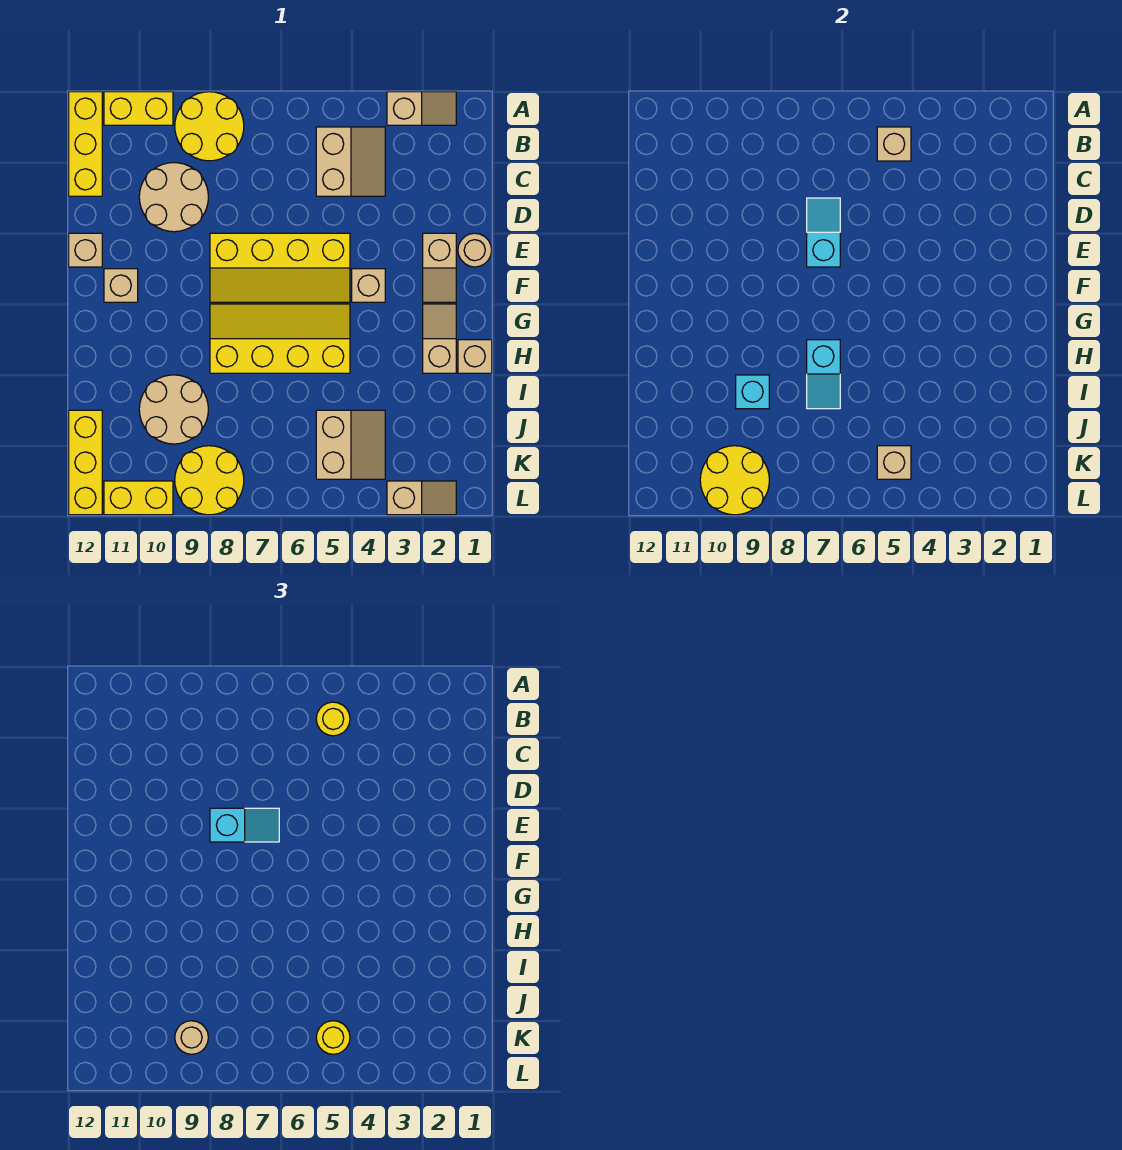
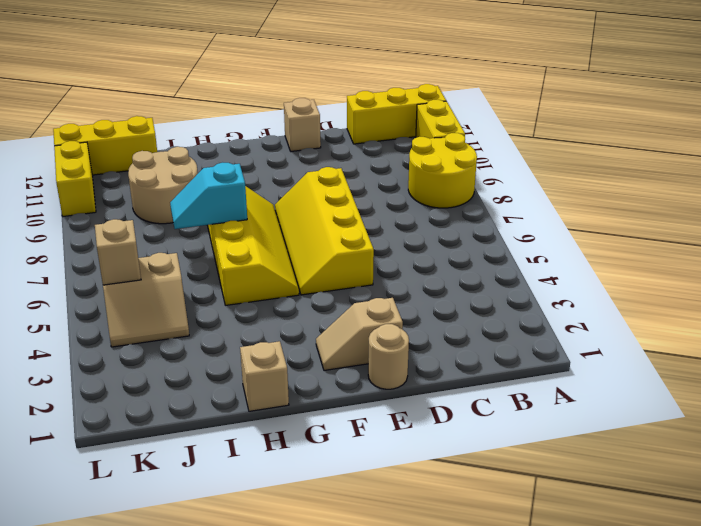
none -> tan 1x2 slope [387,92,456,125]
none -> tan 2x2 slope [316,127,385,196]
none -> tan 2x2 round brick [139,163,208,232]
none -> tan 1x1 brick [352,269,385,302]

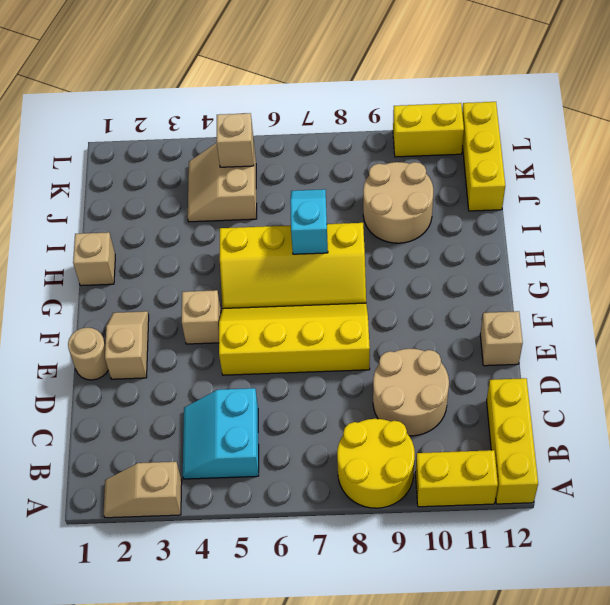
cyan 2x2 slope [183,388,259,479] -> tan 2x2 slope [316,127,385,196]
none -> tan 1x1 brick [104,269,138,302]
none -> tan 1x2 slope [423,304,456,373]
none -> yellow 2x2 round brick [175,446,244,515]
none -> tan 1x2 slope [387,481,456,515]

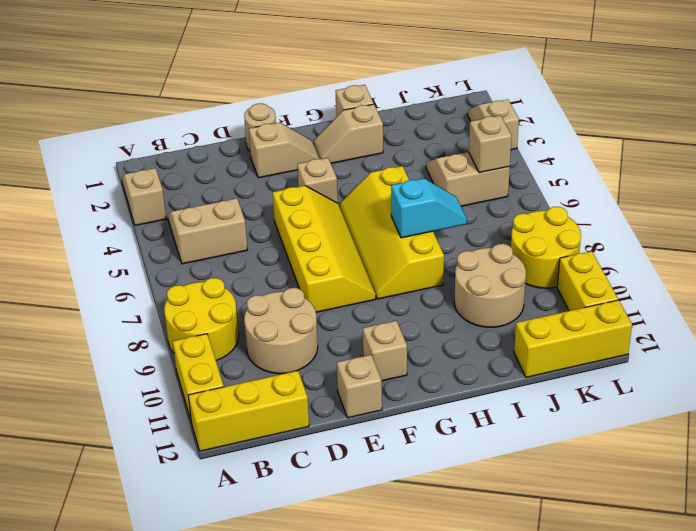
none -> tan 1x1 brick [877,127,911,161]
none -> cyan 1x2 slope [807,198,840,267]
none -> cyan 1x1 brick [736,375,769,409]
none -> yellow 2x2 round brick [700,446,769,515]

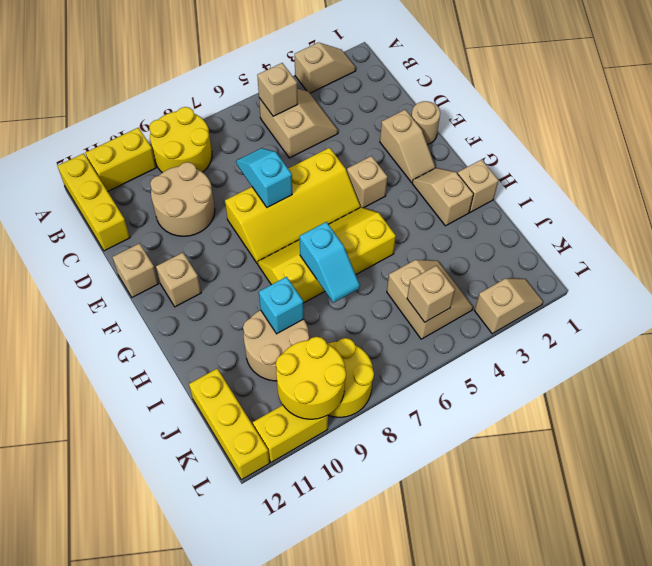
none -> yellow 1x1 round brick [316,702,350,736]
none -> cyan 1x2 slope [210,808,279,842]
none -> yellow 1x1 round brick [316,1021,350,1054]
none -> tan 1x1 round brick [175,1021,208,1054]

